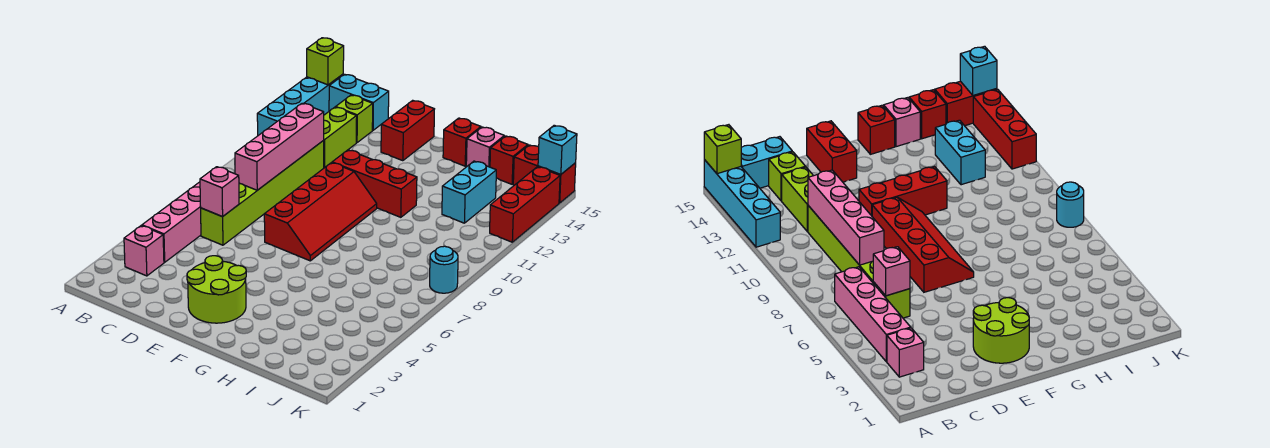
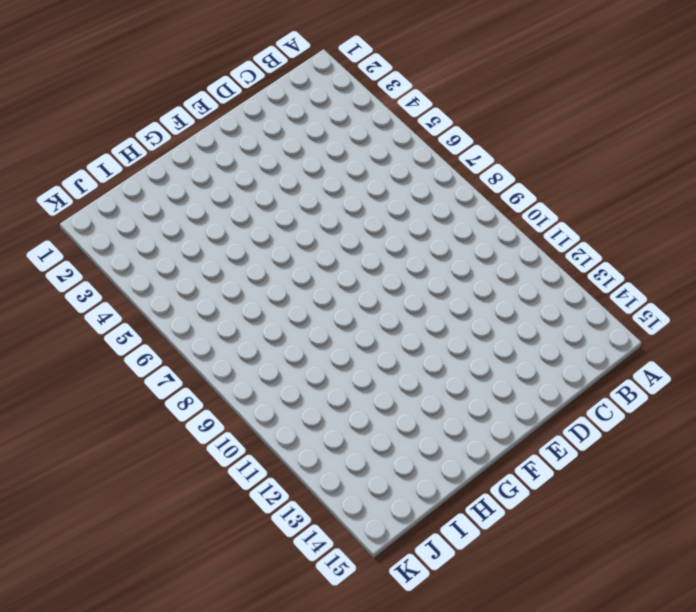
none -> cyan 1x4 brick [257,74,343,135]
none -> pink 1x1 brick [124,226,164,276]
none -> pink 1x4 brick [142,182,201,262]

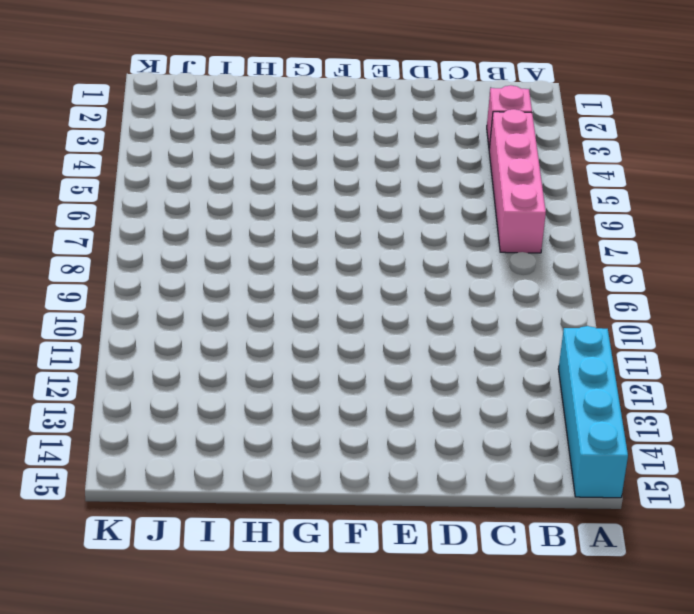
none -> cyan 1x2 brick [329,74,389,130]
none -> lime 1x6 brick [201,141,324,245]
none -> lime 1x2 brick [323,107,357,168]

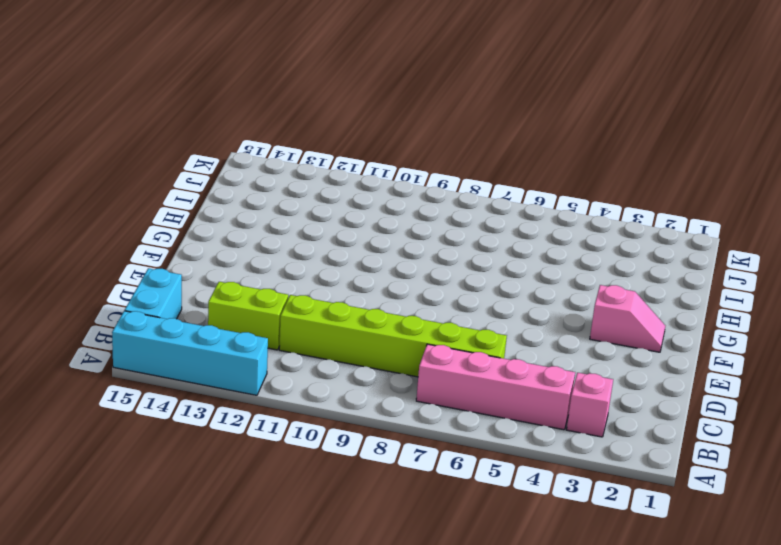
pink 1x2 slope [590,285,665,352] -> lime 2x2 round brick [187,256,246,323]
none -> lime 1x1 brick [336,95,373,143]
none -> red 2x4 slope [264,163,377,261]
none -> red 1x3 brick [332,150,417,217]

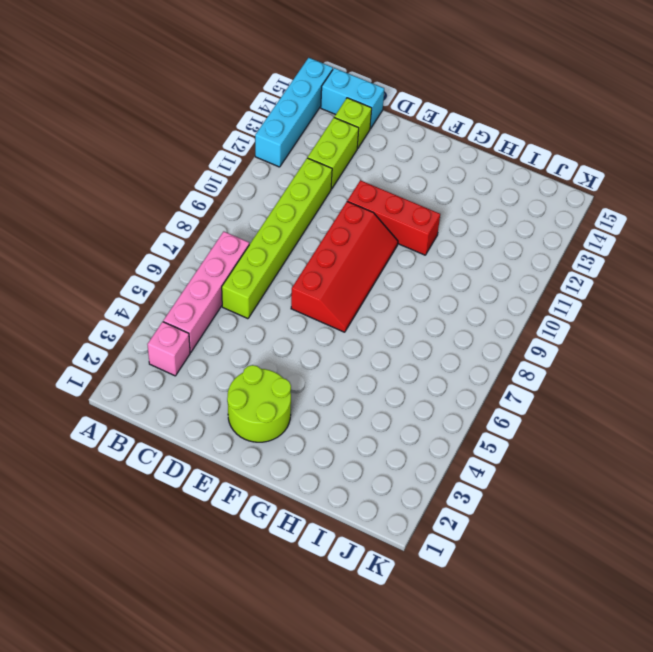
none -> red 1x2 brick [381,100,434,161]
none -> red 1x1 brick [443,118,481,166]
none -> pink 1x1 brick [466,127,504,167]

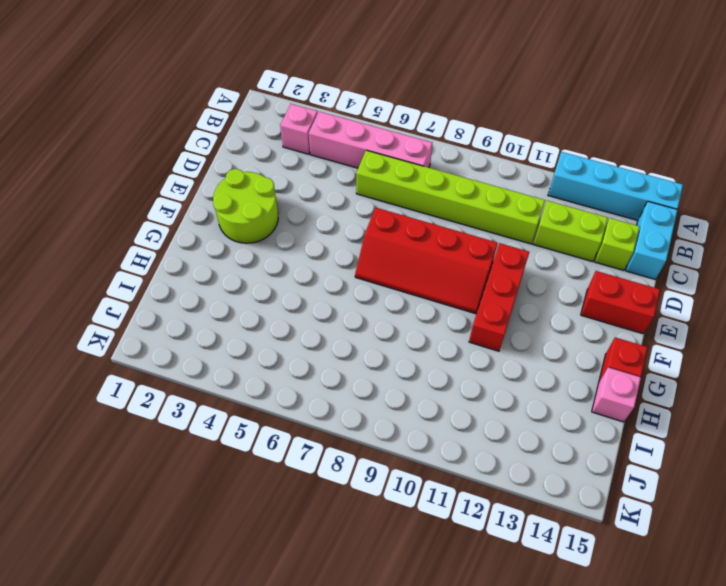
none -> cyan 1x2 brick [442,161,496,223]
none -> red 1x1 brick [490,136,528,184]
none -> red 1x2 brick [513,145,576,203]

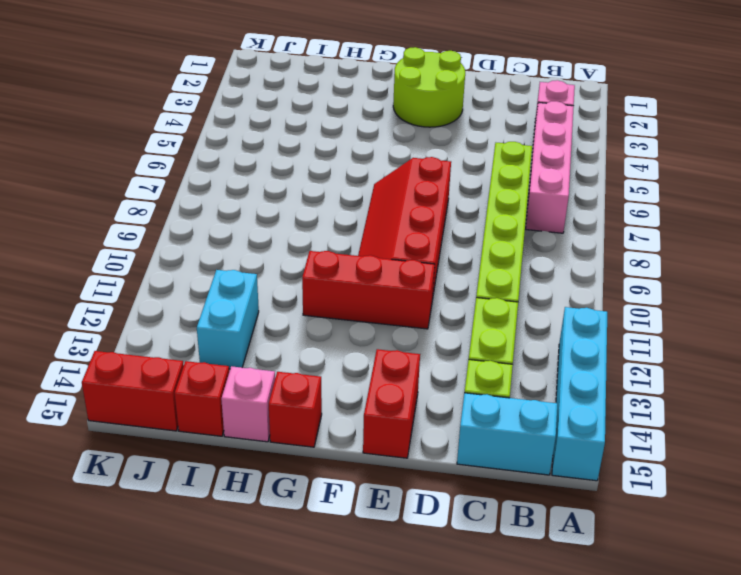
none -> cyan 1x1 round brick [430,246,458,293]
none -> red 1x3 brick [490,167,560,242]
none -> lime 1x1 brick [307,38,344,85]

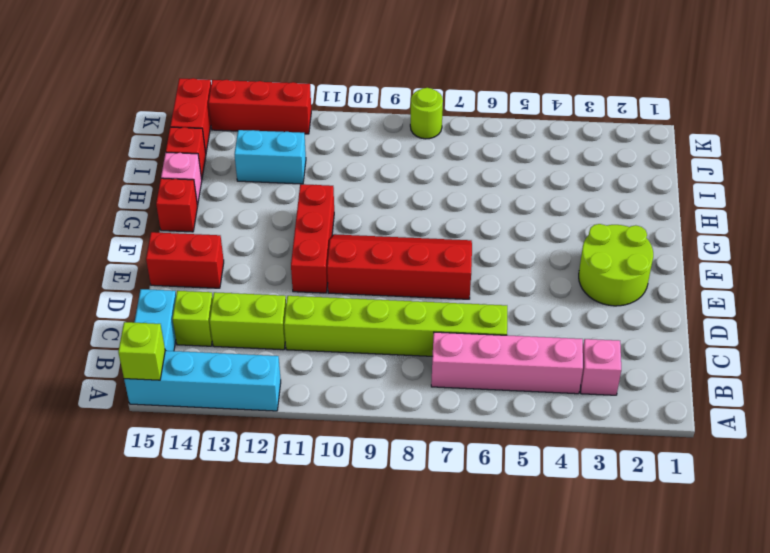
lime 1x1 round brick [410,88,443,139] -> cyan 1x1 round brick [430,246,458,293]
none -> pink 1x1 brick [200,167,239,217]
none -> pink 1x4 brick [235,103,324,190]
none -> cyan 1x1 brick [538,125,577,175]

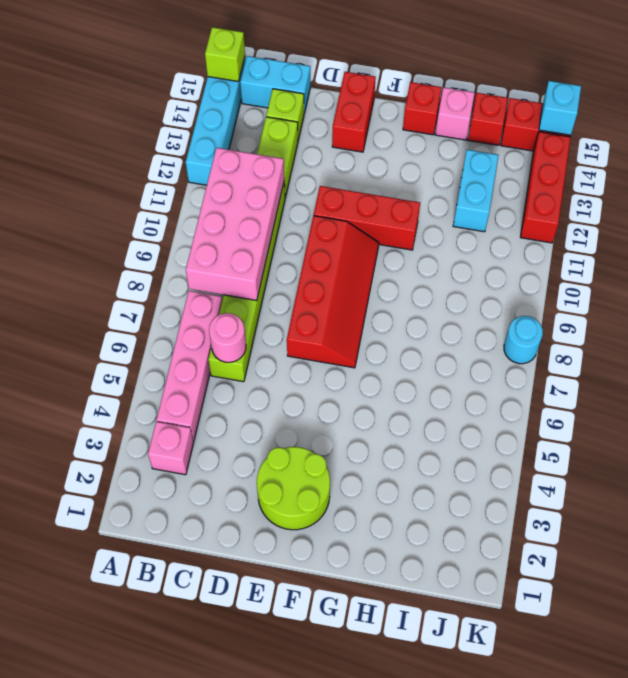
pink 2x4 brick [186,148,284,301] -> pink 1x4 brick [235,103,324,190]
pink 1x1 round brick [209,313,246,362] -> pink 1x1 brick [200,167,239,217]

